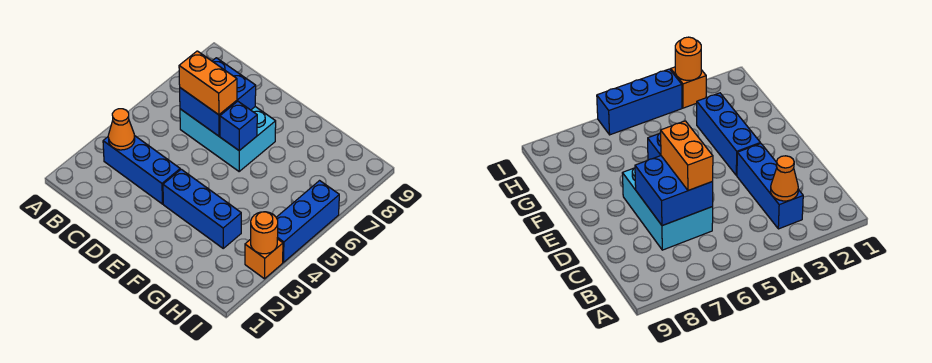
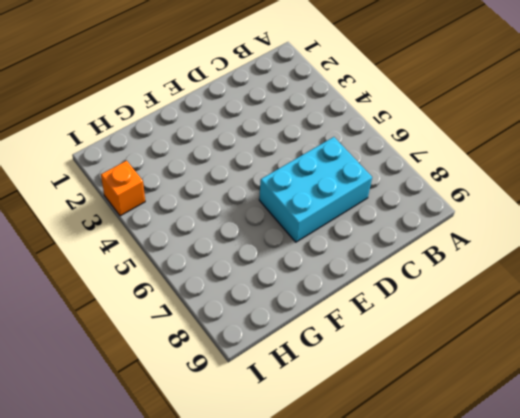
none -> blue 1x3 brick [103,135,180,204]
none -> blue 1x3 brick [163,169,241,248]

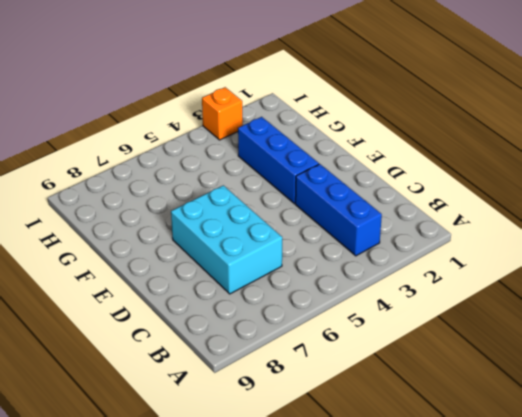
none -> blue 1x3 brick [276,181,339,262]
none -> orange 1x1 cone [108,109,135,150]

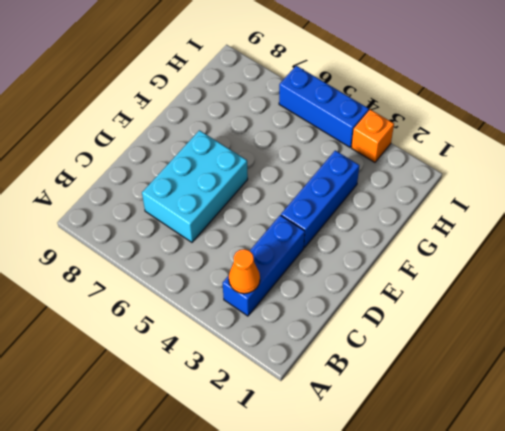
none -> blue 2x2 brick [180,58,256,136]
none -> blue 1x1 brick [220,101,257,151]

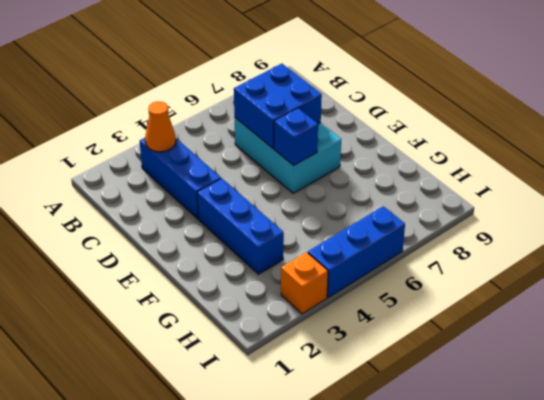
none -> orange 1x1 round brick [251,212,278,254]
none -> orange 1x2 brick [179,51,237,115]

